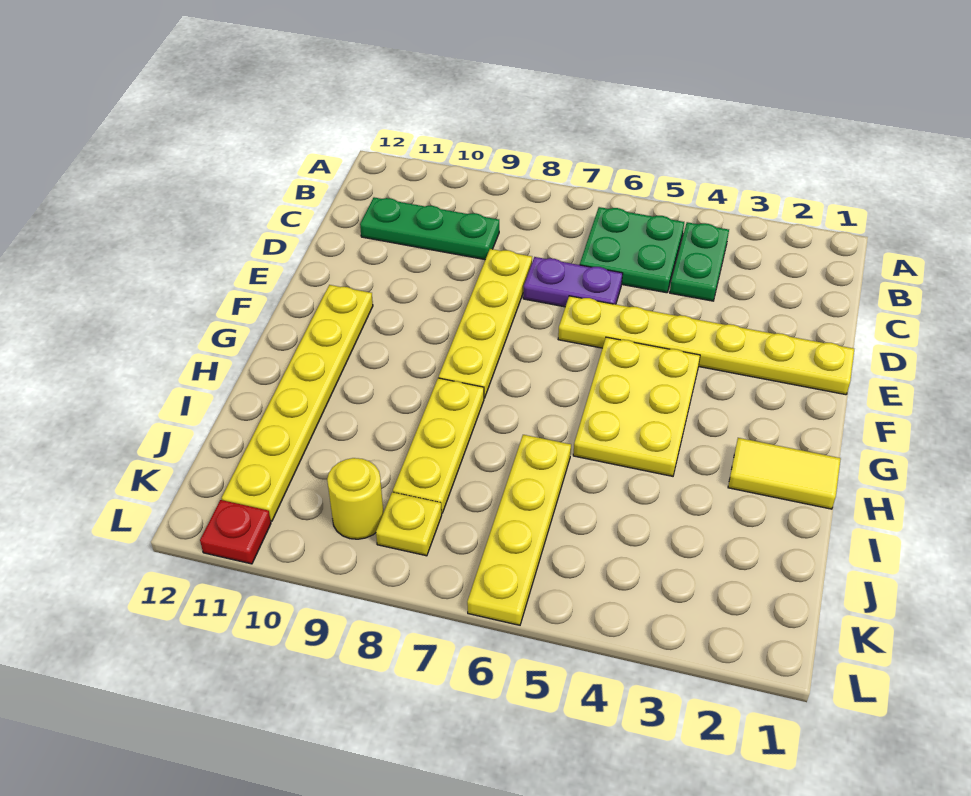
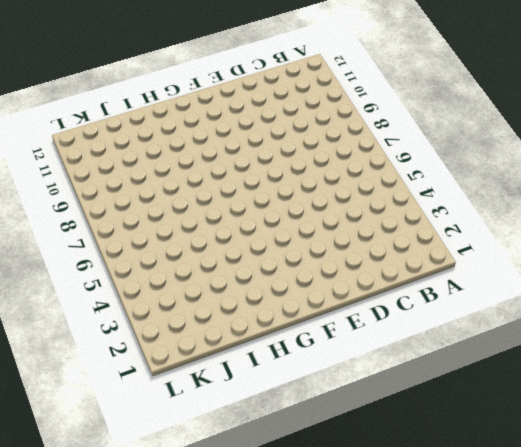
none -> green 1x2 plate [670,222,729,301]
none -> green 2x2 plate [580,207,684,293]
none -> green 1x3 plate [360,197,499,260]

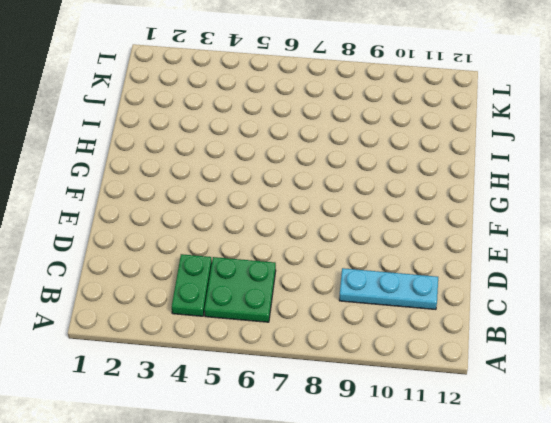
cyan 1x3 plate [339,268,438,309] -> green 1x3 plate [360,197,499,260]
none -> purple 1x2 plate [523,257,623,307]
none -> yellow 1x4 plate [439,249,532,398]
none -> yellow 1x6 plate [558,296,854,395]

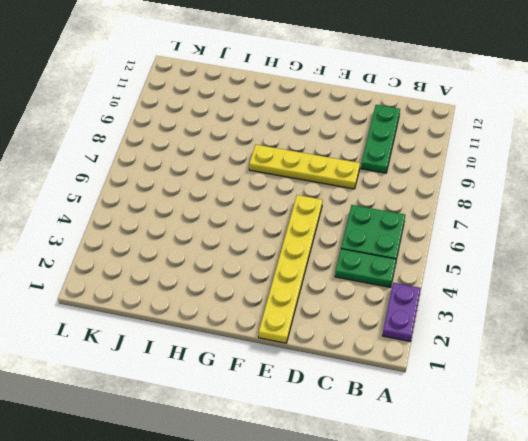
purple 1x2 plate [383,283,421,341] -> purple 1x2 plate moved to [523,257,623,307]
none -> yellow 2x3 plate [573,337,700,476]
none -> yellow 1x6 plate [222,285,373,521]
none -> yellow 1x2 tile [728,438,841,509]

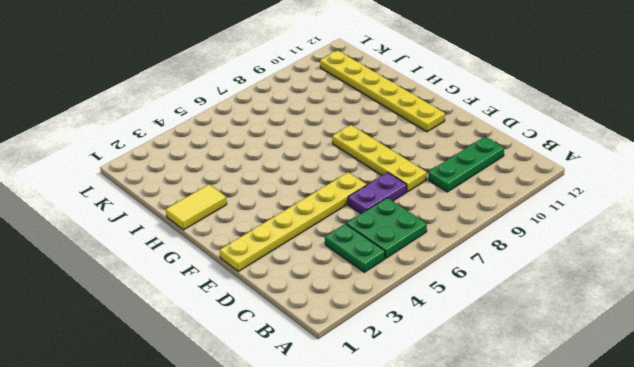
none -> yellow 2x3 plate [573,337,700,476]
none -> yellow 1x3 plate [393,378,484,513]
none -> yellow 1x4 plate [467,435,571,625]

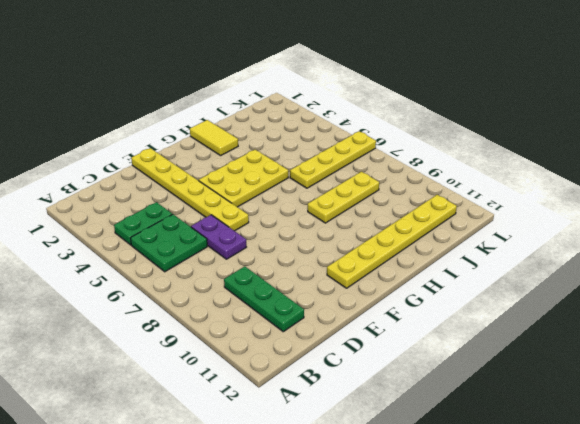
none -> yellow 1x4 plate [439,249,532,398]
none -> yellow 1x1 plate [376,492,442,556]
none -> yellow 1x1 round brick [327,458,383,539]

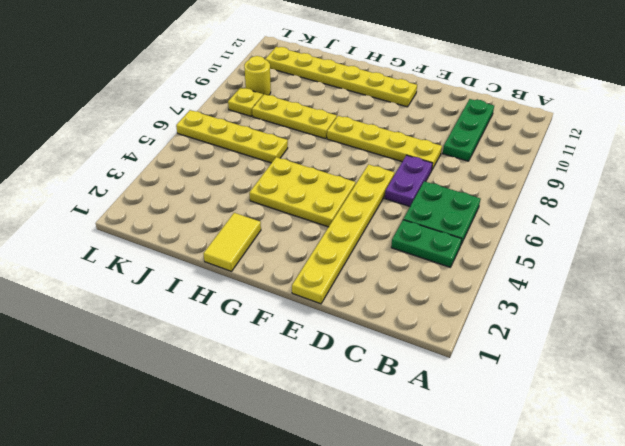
none -> red 1x1 plate [200,500,271,564]

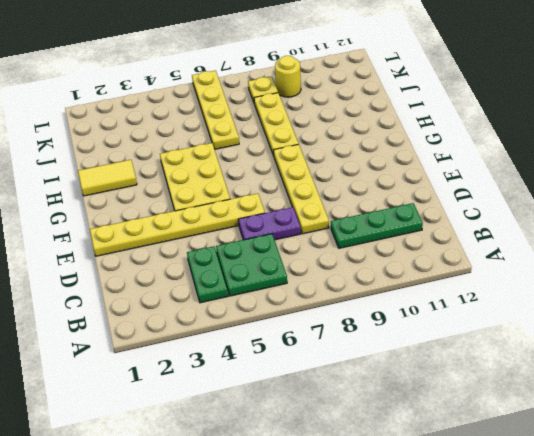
none -> yellow 1x6 plate [222,285,373,521]
none -> red 1x1 plate [200,500,271,564]

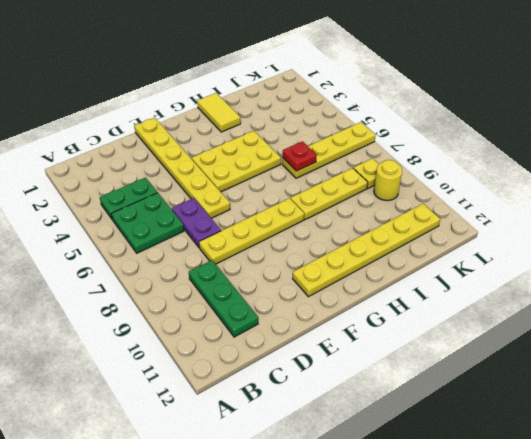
red 1x1 plate [283,141,317,171] -> red 1x1 plate moved to [200,500,271,564]

